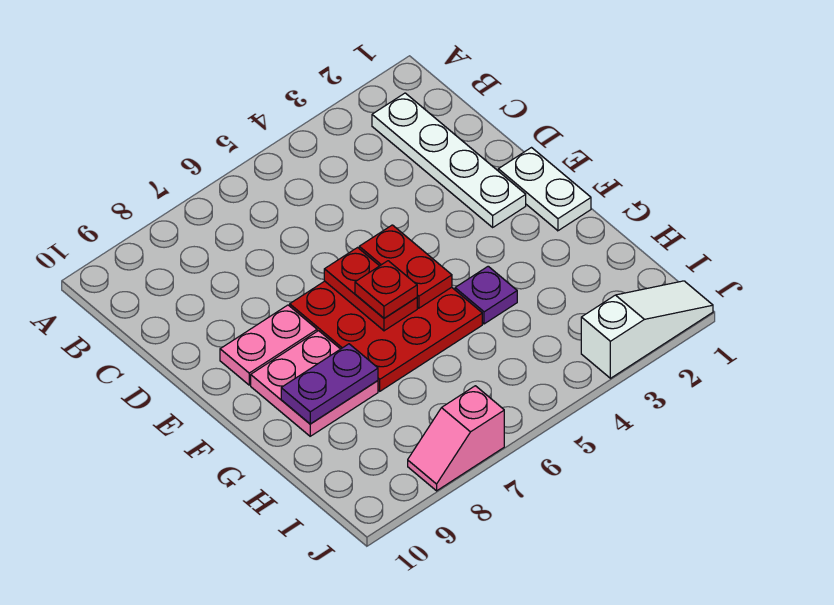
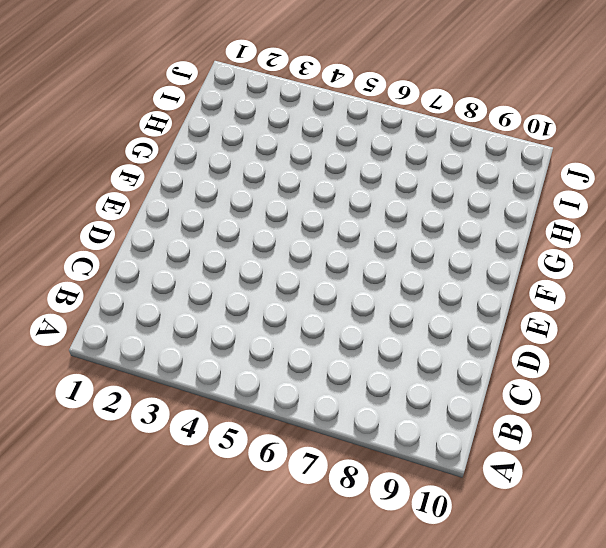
none -> white 1x4 plate [372,93,526,227]
none -> white 1x2 plate [498,148,591,231]
none -> red 3x3 plate [290,281,482,391]

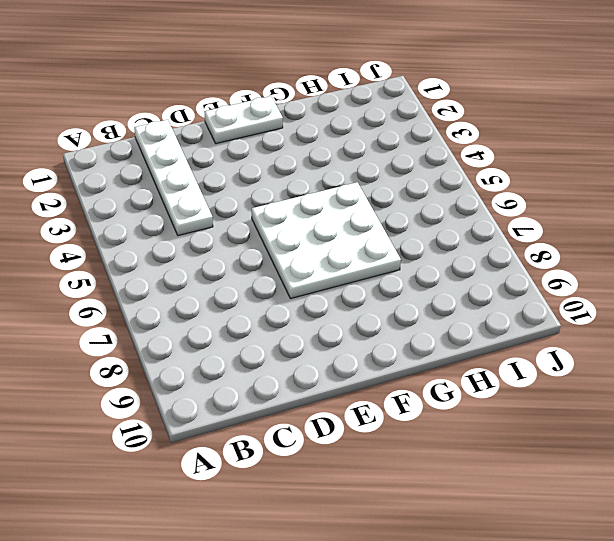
white 1x4 plate [134,120,213,236] -> white 1x4 plate turned to [372,93,526,227]
white 3x3 plate [252,182,401,299] -> red 3x3 plate [290,281,482,391]
none -> pink 1x2 plate [220,305,317,385]
none -> pink 2x2 plate [251,331,378,436]
none -> purple 1x1 plate [455,266,517,324]

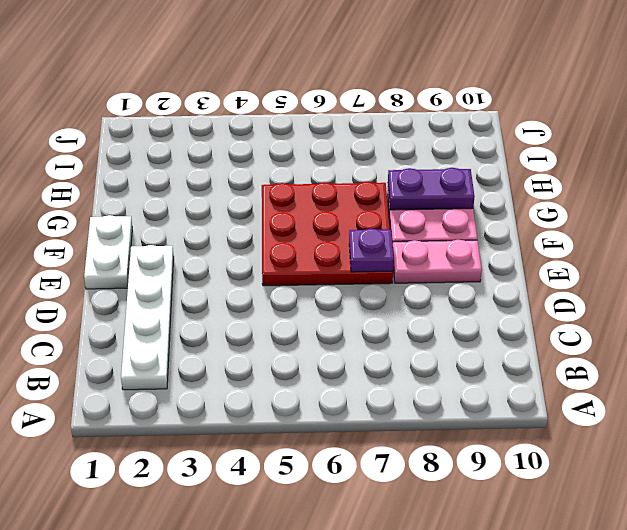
purple 1x1 plate [349,228,394,272] -> purple 1x1 plate moved to [455,266,517,324]
none -> white 1x3 slope [581,281,713,378]
none -> pink 1x2 slope [408,386,504,491]
none -> red 1x2 plate [359,225,452,308]

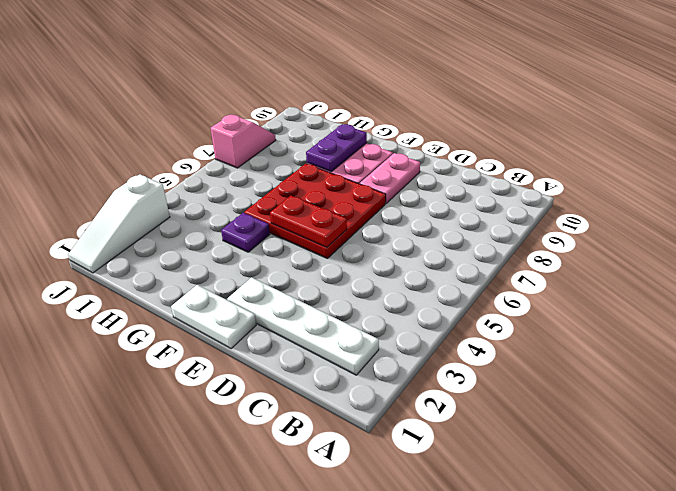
none -> red 1x2 plate [324,248,417,331]
none -> red 1x1 plate [355,261,417,318]

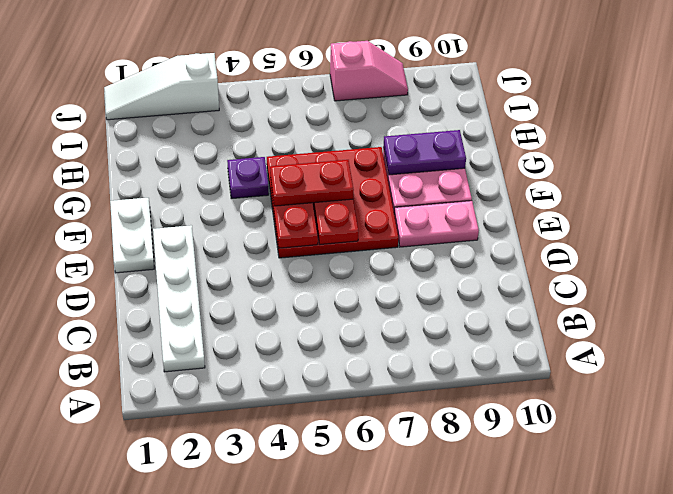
red 1x2 plate [270,160,354,206] -> red 1x1 plate [355,261,417,318]

